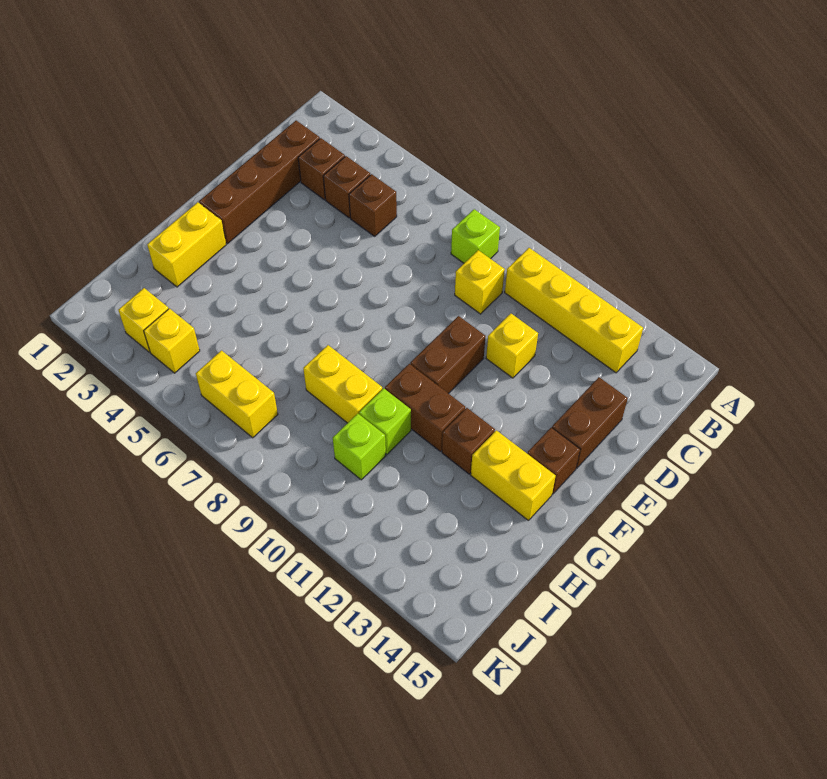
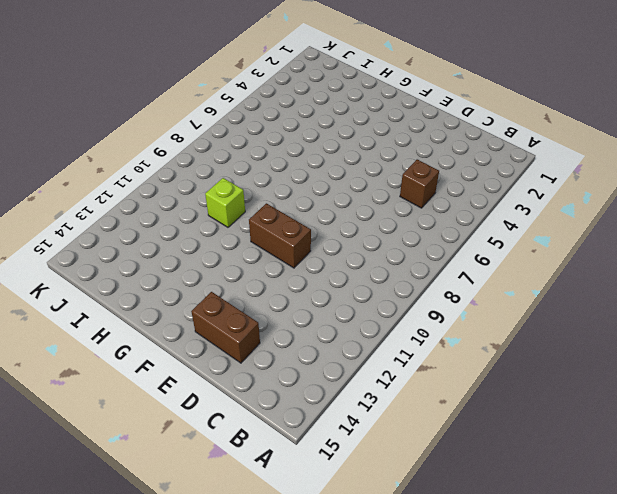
none -> lime 1x1 brick [451,209,500,263]
none -> yellow 1x4 brick [505,248,643,373]
none -> brown 1x4 brick [199,121,320,244]

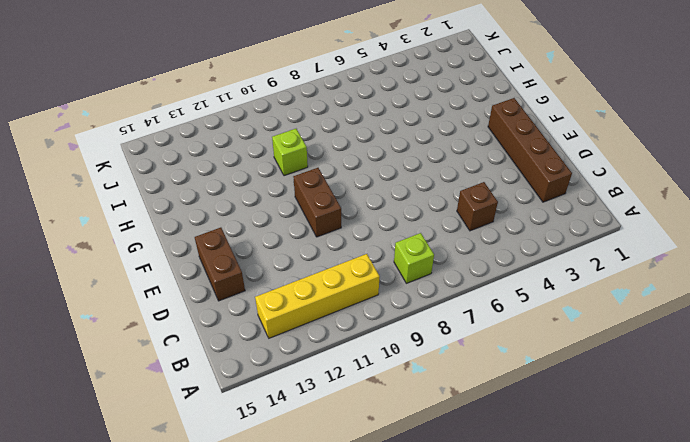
none -> brown 1x1 brick [298,138,345,200]
none -> brown 1x1 brick [323,156,370,218]
none -> yellow 1x1 brick [455,250,505,314]

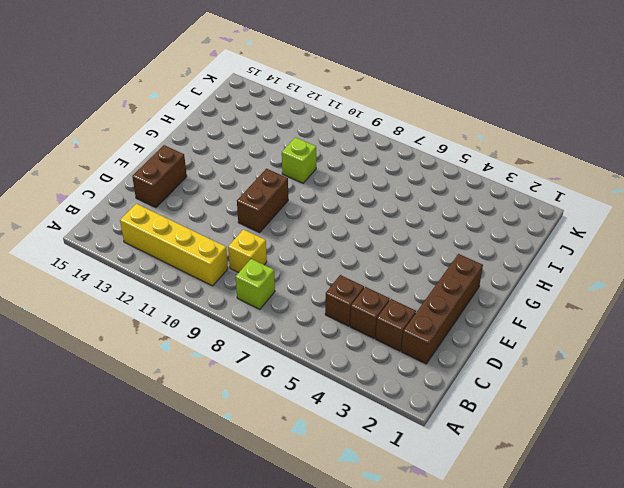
none -> yellow 1x1 brick [486,314,538,378]
none -> brown 1x1 brick [527,428,580,494]
none -> yellow 1x2 brick [147,202,226,287]

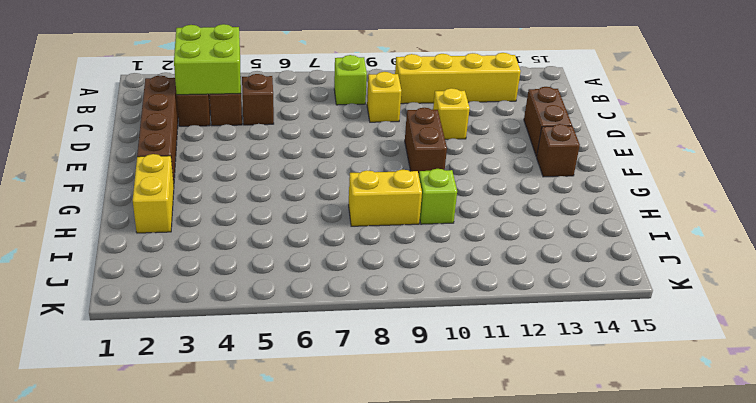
lime 2x2 brick [174,24,241,95] -> none
none -> brown 1x2 brick [385,364,465,452]
none -> brown 1x1 brick [442,408,495,474]
none -> yellow 1x2 brick [471,430,556,521]

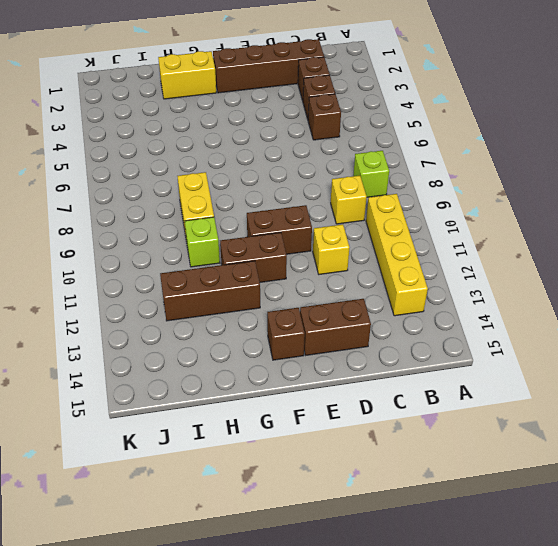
brown 1x2 brick [220,233,287,282] -> brown 1x2 brick turned to [385,364,465,452]
brown 1x3 brick [160,261,260,321] -> brown 1x1 brick [442,408,495,474]
none -> yellow 1x2 brick [471,430,556,521]
none -> lime 1x1 brick [333,414,386,480]
none -> yellow 1x1 brick [118,288,169,352]

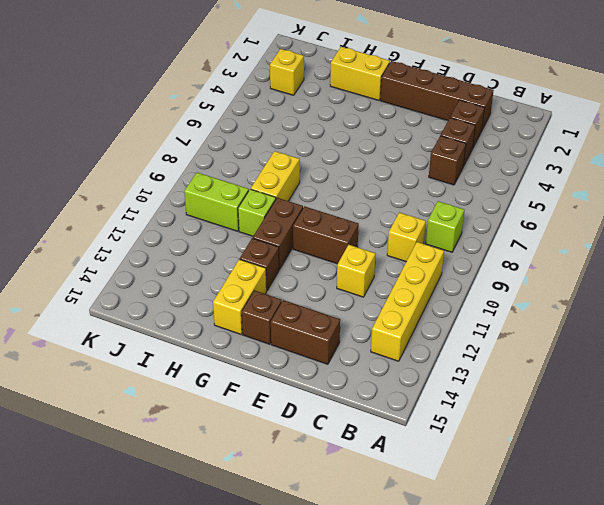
lime 1x2 brick [184,173,249,231] -> lime 1x1 brick [333,414,386,480]
none -> yellow 1x1 brick [144,308,200,373]
none -> yellow 1x2 brick [196,351,278,438]

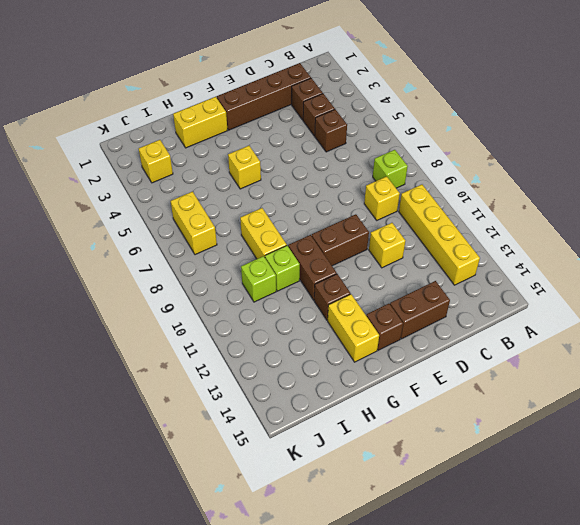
yellow 1x1 brick [228,146,261,189] -> yellow 1x1 brick moved to [144,308,200,373]

